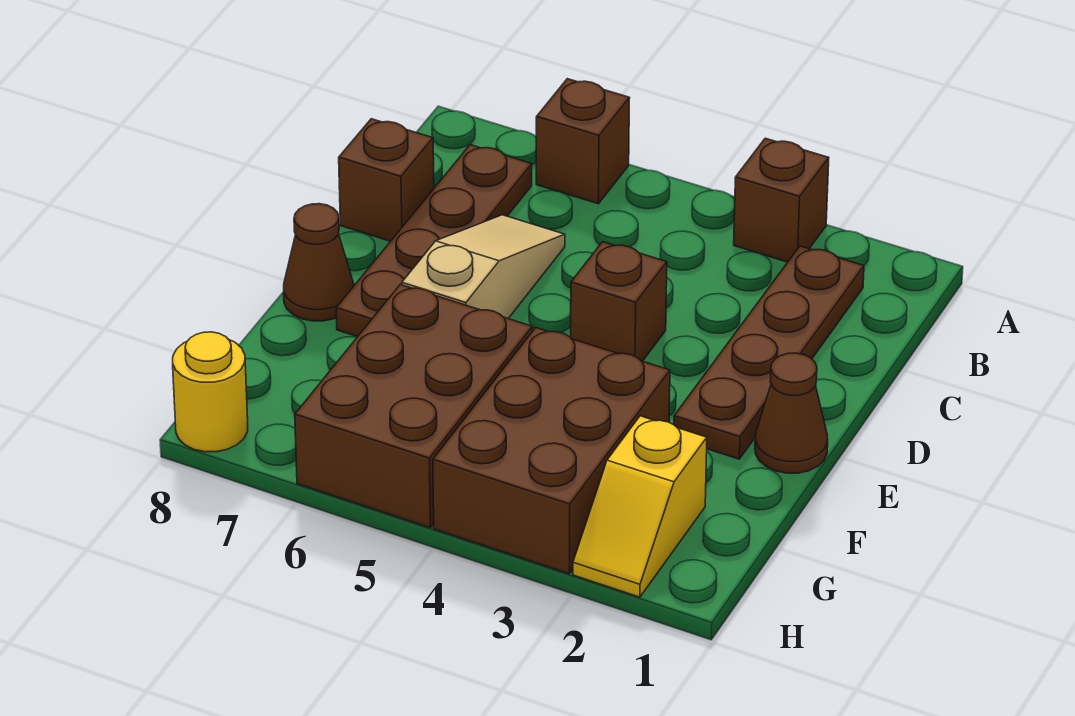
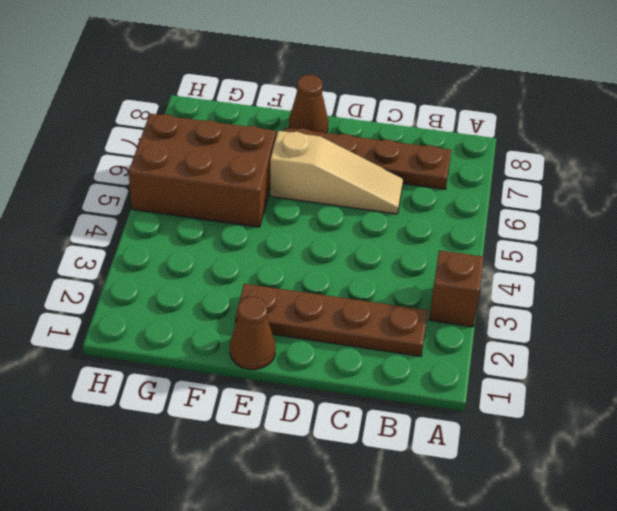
none -> brown 1x1 brick [536,79,630,204]
none -> brown 1x1 brick [339,119,434,241]
none -> brown 1x1 brick [571,242,667,361]

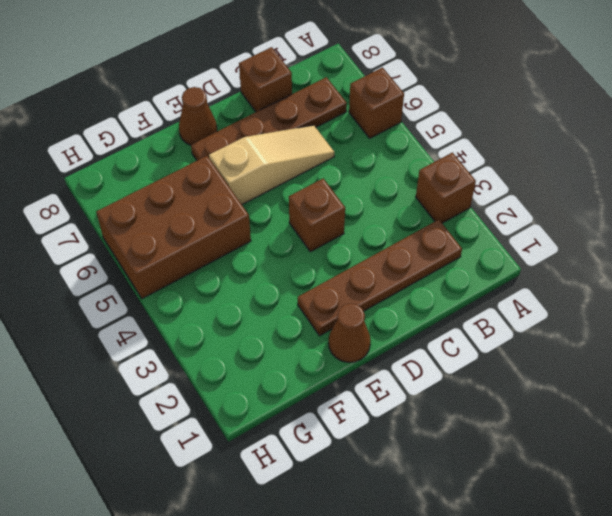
none -> brown 2x3 brick [433,328,670,574]
none -> yellow 1x2 slope [573,416,707,597]
none -> yellow 1x1 round brick [173,332,248,452]

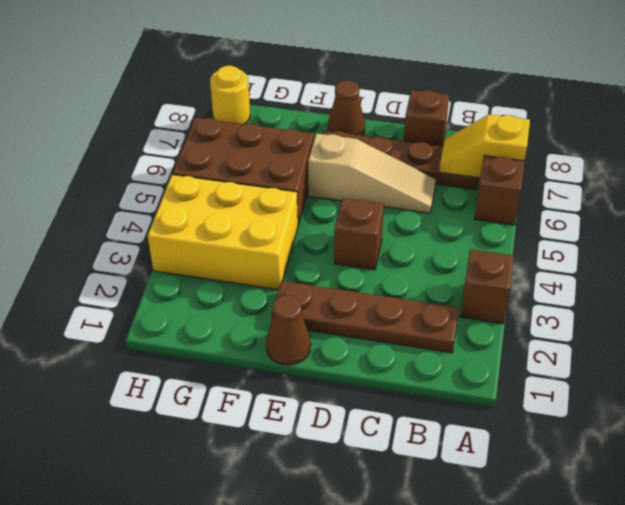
yellow 1x2 slope [439,114,530,178] -> yellow 1x2 slope moved to [573,416,707,597]
yellow 2x3 brick [148,175,298,290] -> brown 2x3 brick [433,328,670,574]

